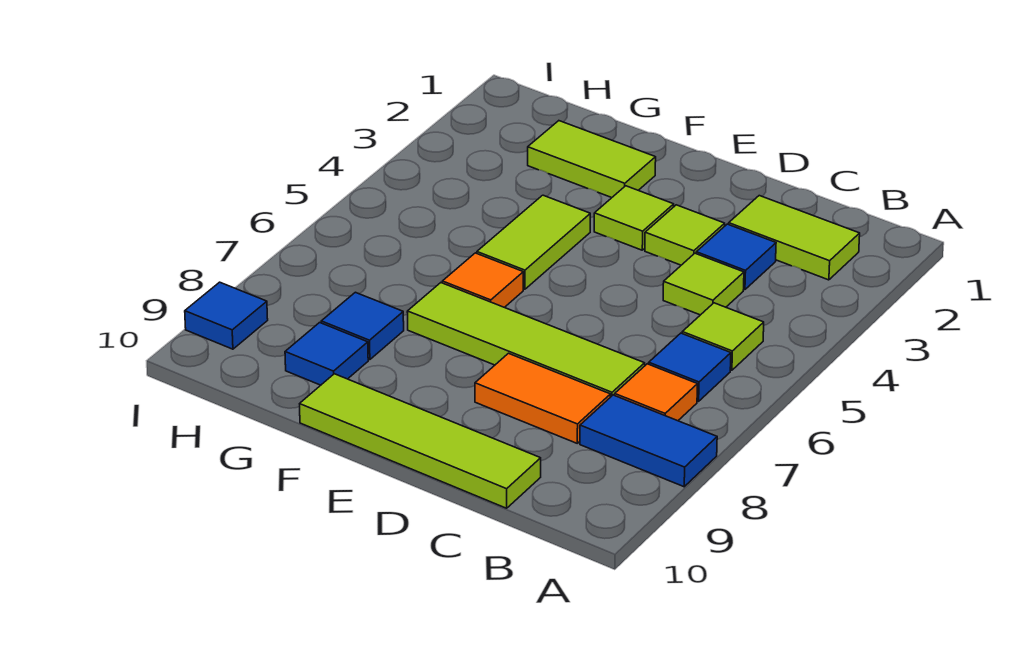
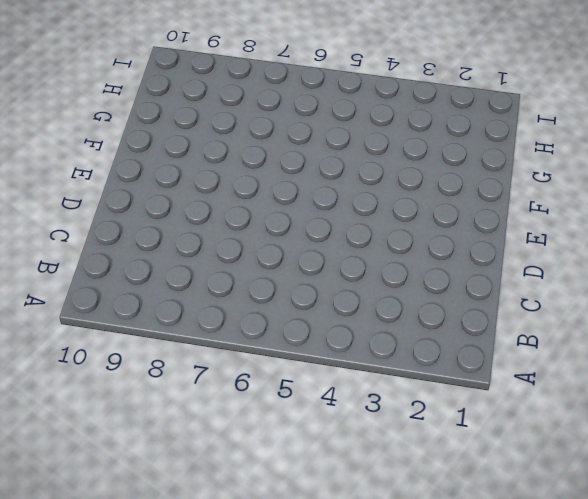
none -> blue 1x2 tile [580,395,717,487]
none -> lime 1x2 tile [729,196,860,280]
none -> lime 1x1 tile [682,303,764,370]

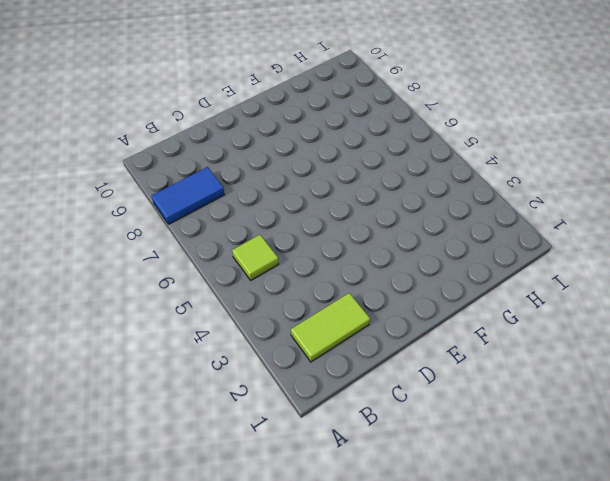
none -> blue 1x1 tile [649,333,731,401]
none -> orange 1x1 tile [615,364,697,421]
none -> blue 1x1 tile [696,224,776,290]

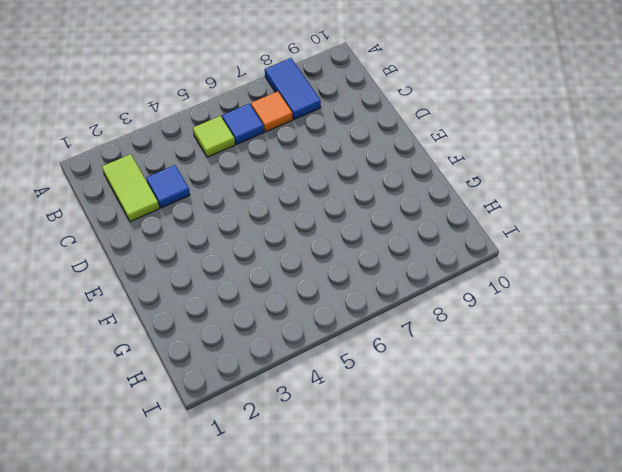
none -> lime 1x1 tile [663,253,744,315]
none -> lime 1x4 tile [407,283,645,397]
none -> orange 1x2 tile [475,353,610,443]

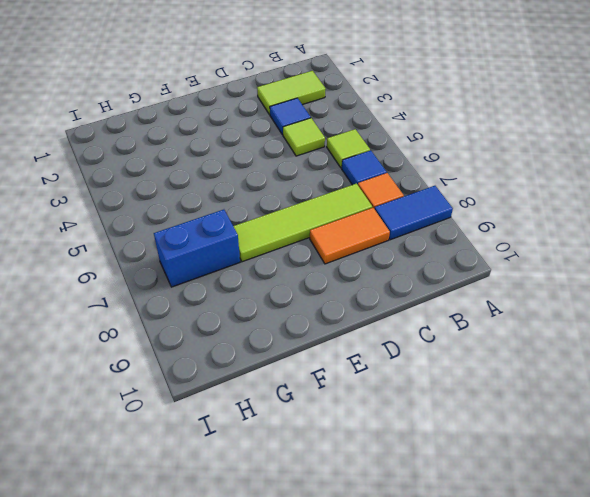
blue 1x2 brick [154,210,240,287] -> none
none -> lime 1x4 tile [300,374,541,508]
none -> lime 1x1 tile [645,205,725,265]
none -> lime 1x1 tile [594,186,674,250]

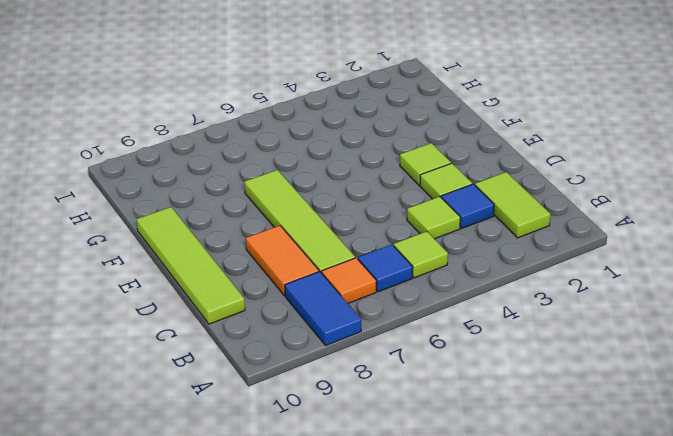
none -> lime 1x2 tile [528,121,656,198]
none -> lime 1x2 tile [477,195,590,289]
none -> orange 1x1 tile [442,253,523,307]

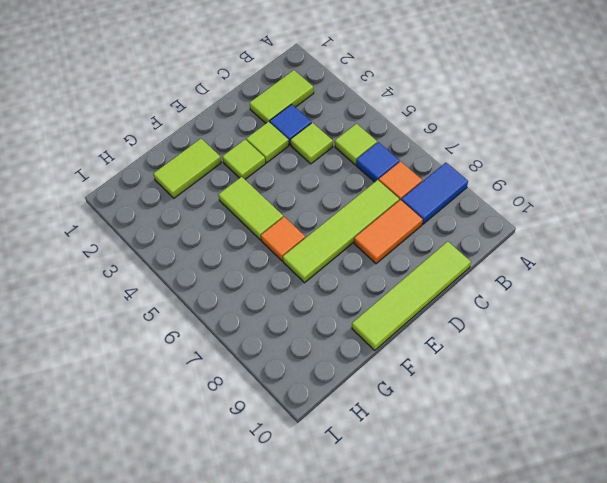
none -> blue 1x1 tile [321,292,404,360]
none -> blue 1x1 tile [285,323,368,385]
none -> blue 1x1 tile [185,282,268,349]

